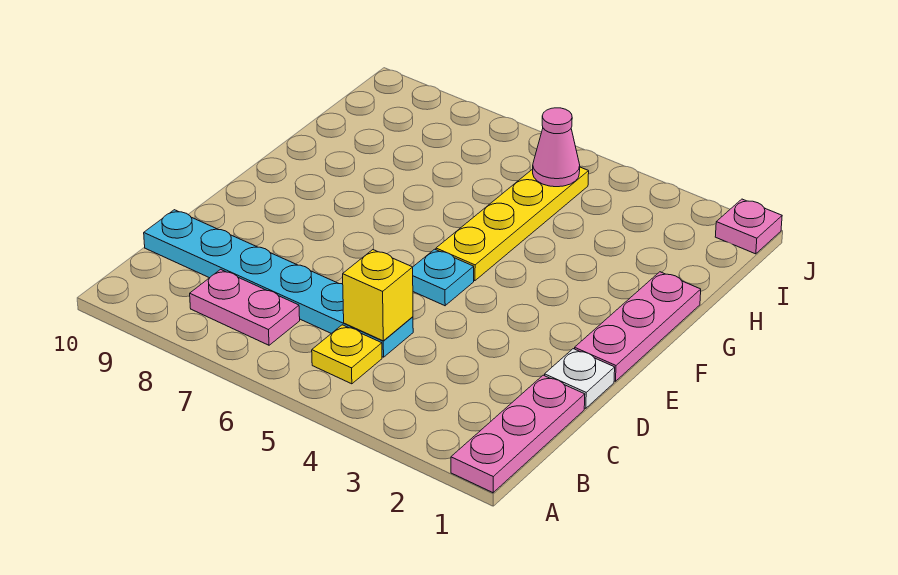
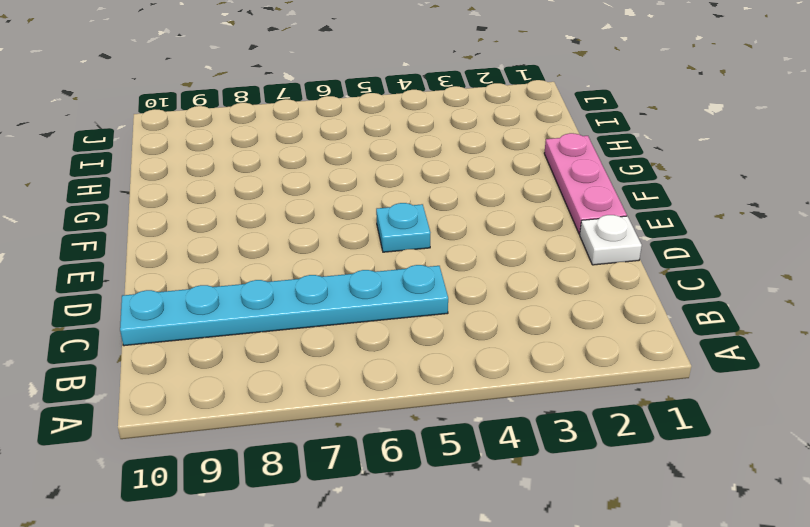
none -> pink 1x3 plate [451,375,585,493]
none -> yellow 1x1 plate [312,325,382,384]

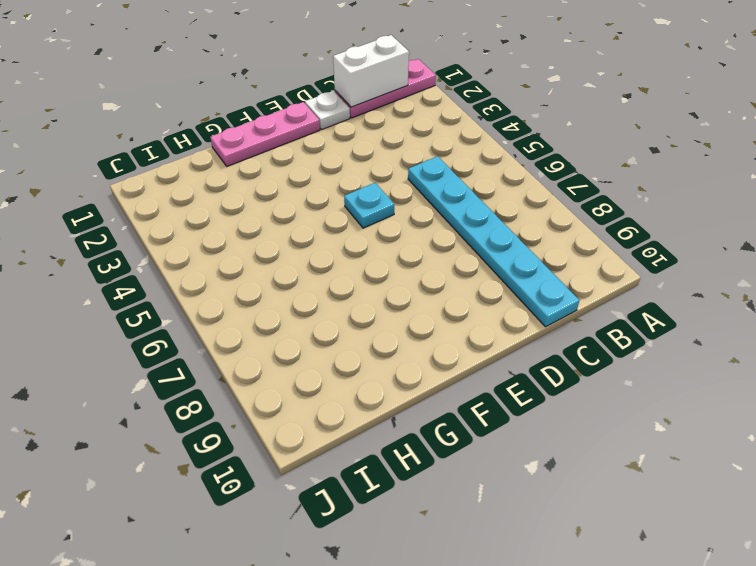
white 1x2 brick [333,35,409,107] -> none
none -> yellow 1x1 plate [312,325,382,384]
none -> pink 1x2 plate [190,269,300,345]

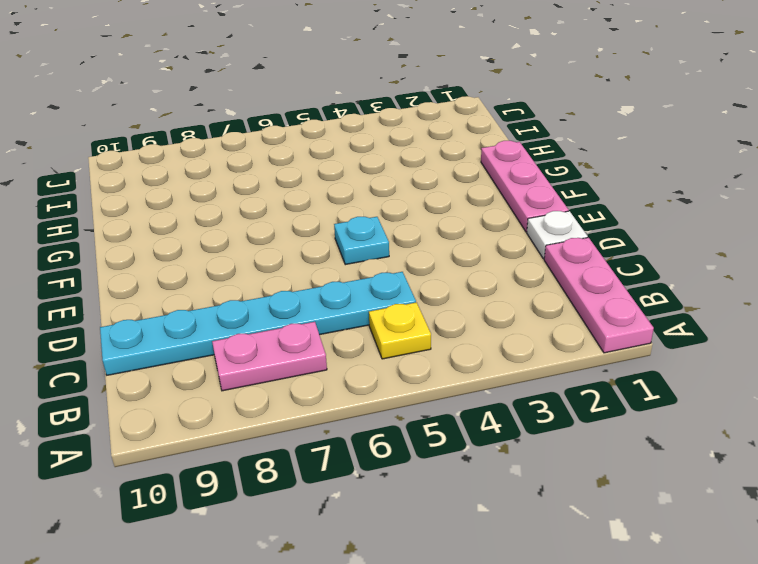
none -> yellow 1x4 plate [436,167,589,281]
none -> pink 1x1 plate [715,199,782,254]

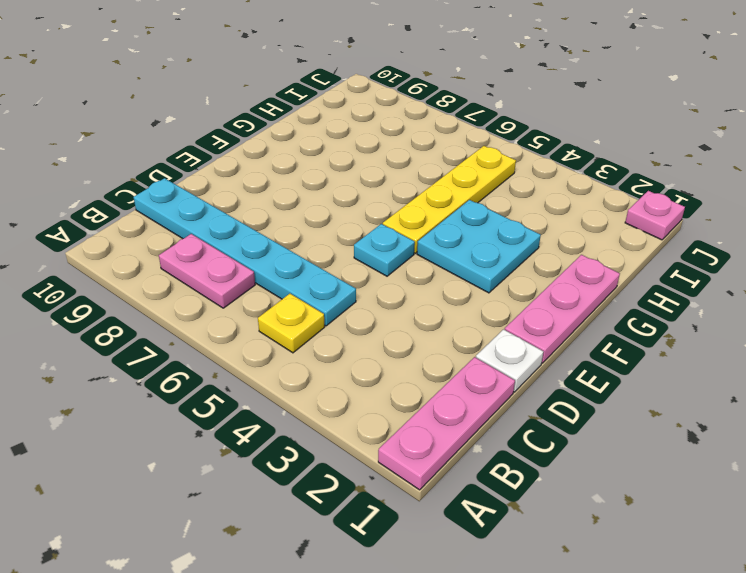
cyan 2x2 plate [417,200,541,293] -> none
none -> yellow 1x1 brick [343,250,413,341]
none -> pink 1x1 cone [533,108,580,187]

